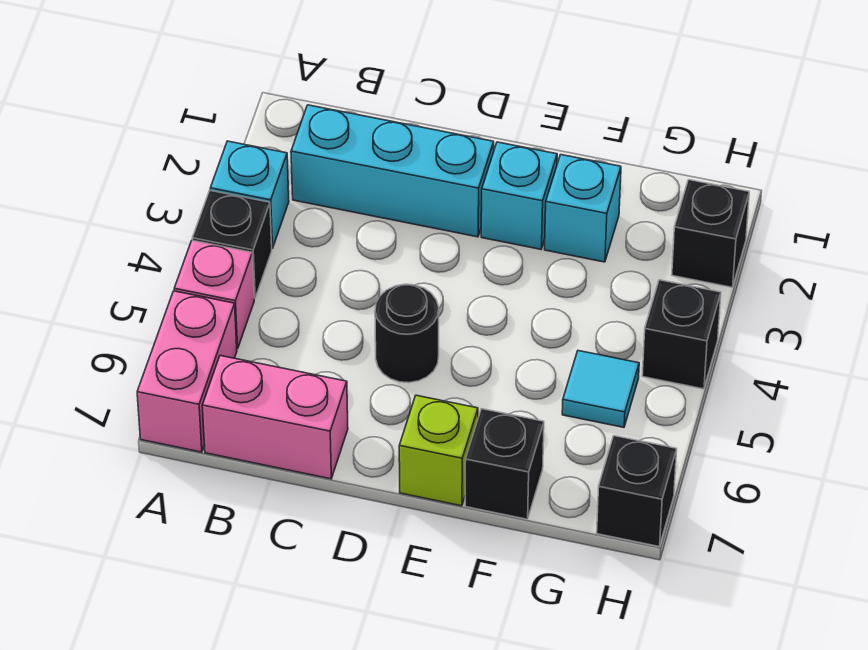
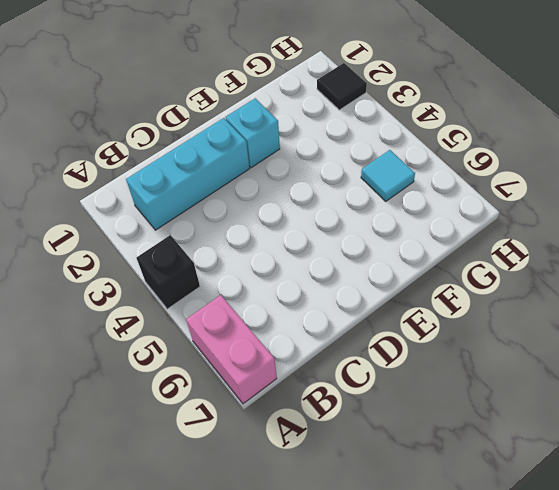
black 1x1 tile [317,63,367,110] -> black 1x1 brick [672,180,749,287]
none -> cyan 1x1 brick [210,141,289,248]
none -> pink 1x1 brick [174,240,254,349]
none -> pink 1x2 brick [202,356,348,479]

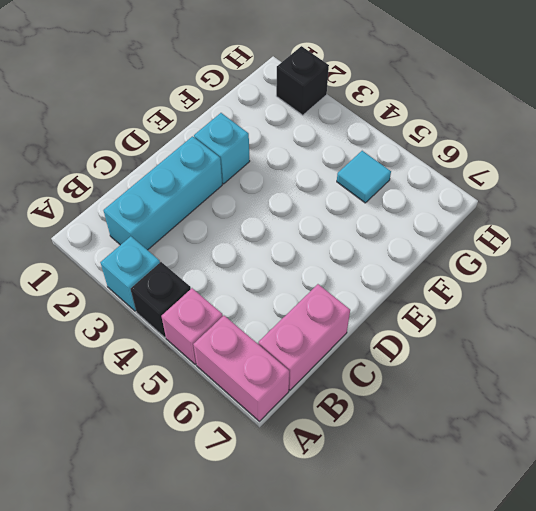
none -> black 1x1 round brick [375,284,439,383]
none -> lime 1x1 brick [399,395,478,506]
none -> cyan 1x1 brick [545,155,621,262]

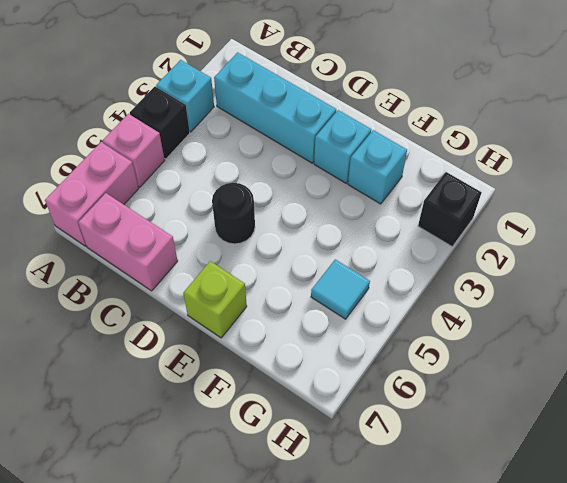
none -> black 1x1 brick [465,409,544,519]
none -> black 1x1 brick [642,280,721,389]
none -> black 1x1 brick [597,436,677,546]

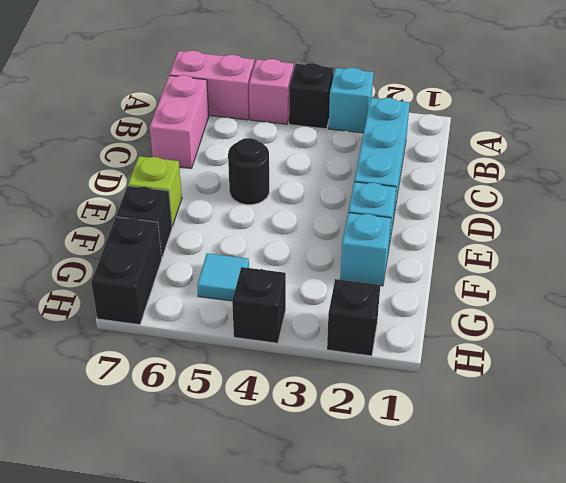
black 1x2 brick [91,217,162,325] -> black 1x1 brick [597,436,677,546]

